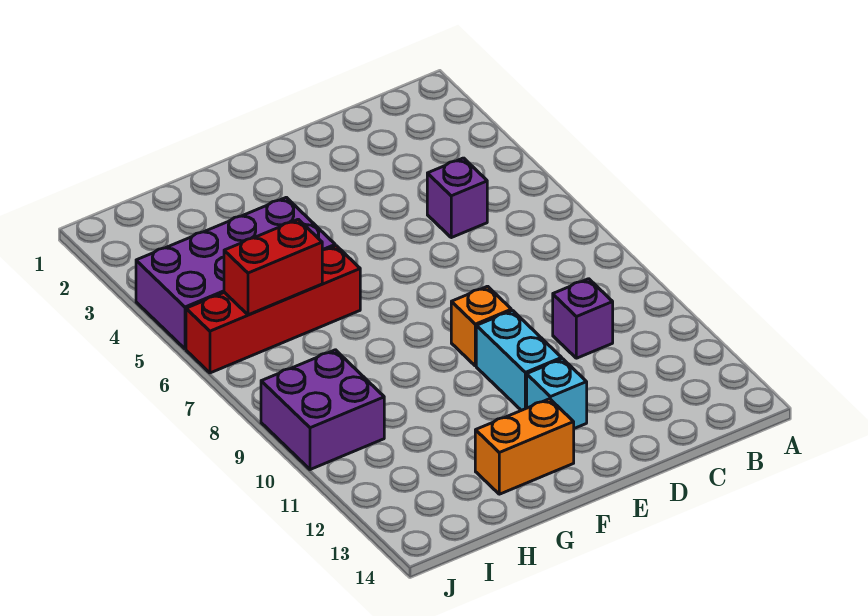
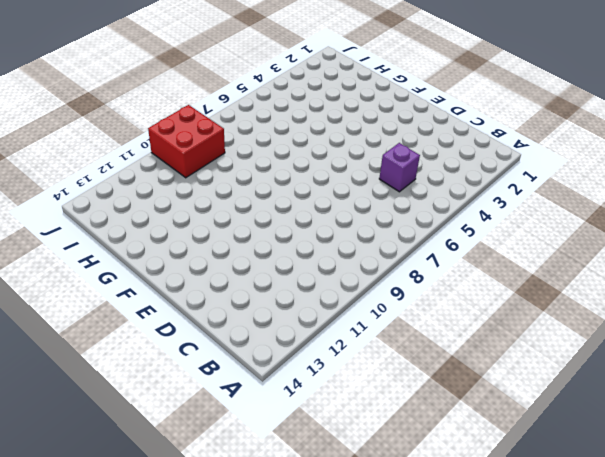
red 2x2 brick [148,105,225,178] -> purple 2x2 brick [261,350,384,470]
none -> purple 1x1 brick [553,279,613,358]
none -> orange 1x1 brick [451,286,511,366]

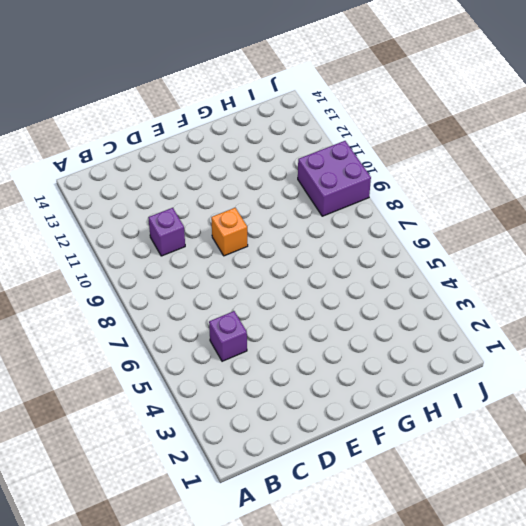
none -> cyan 1x2 brick [476,311,562,410]
none -> cyan 1x1 brick [527,359,587,428]

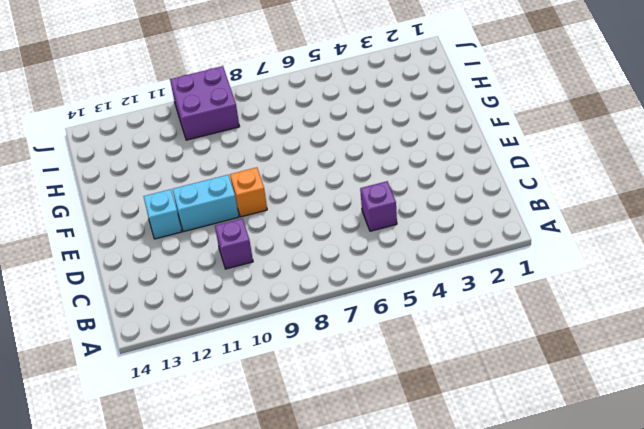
none -> orange 1x2 brick [475,399,574,494]
none -> purple 2x4 brick [136,197,335,349]

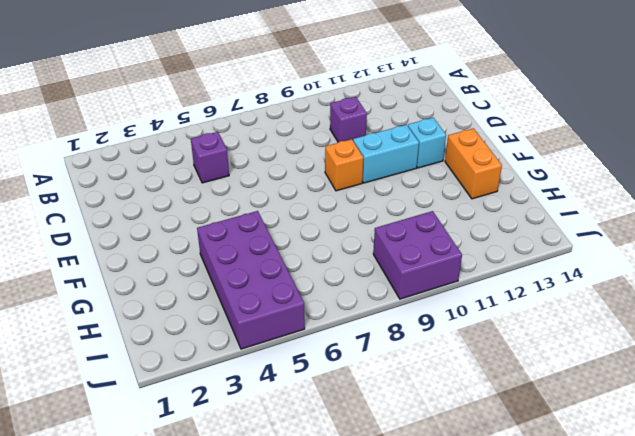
none -> red 1x4 brick [186,246,360,373]
none -> red 1x2 brick [224,219,322,315]

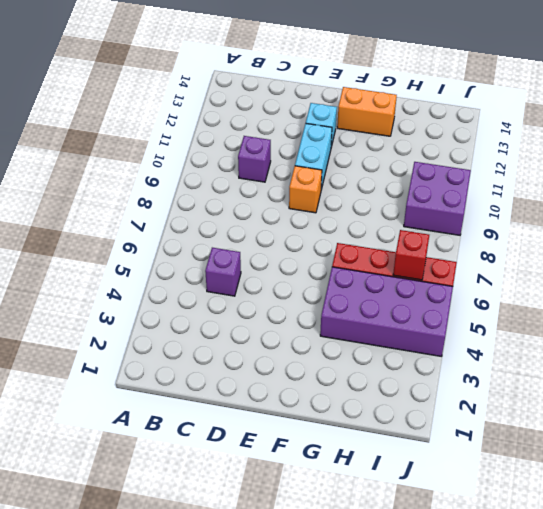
red 1x1 brick [393,230,429,280] -> red 1x2 brick [224,219,322,315]

